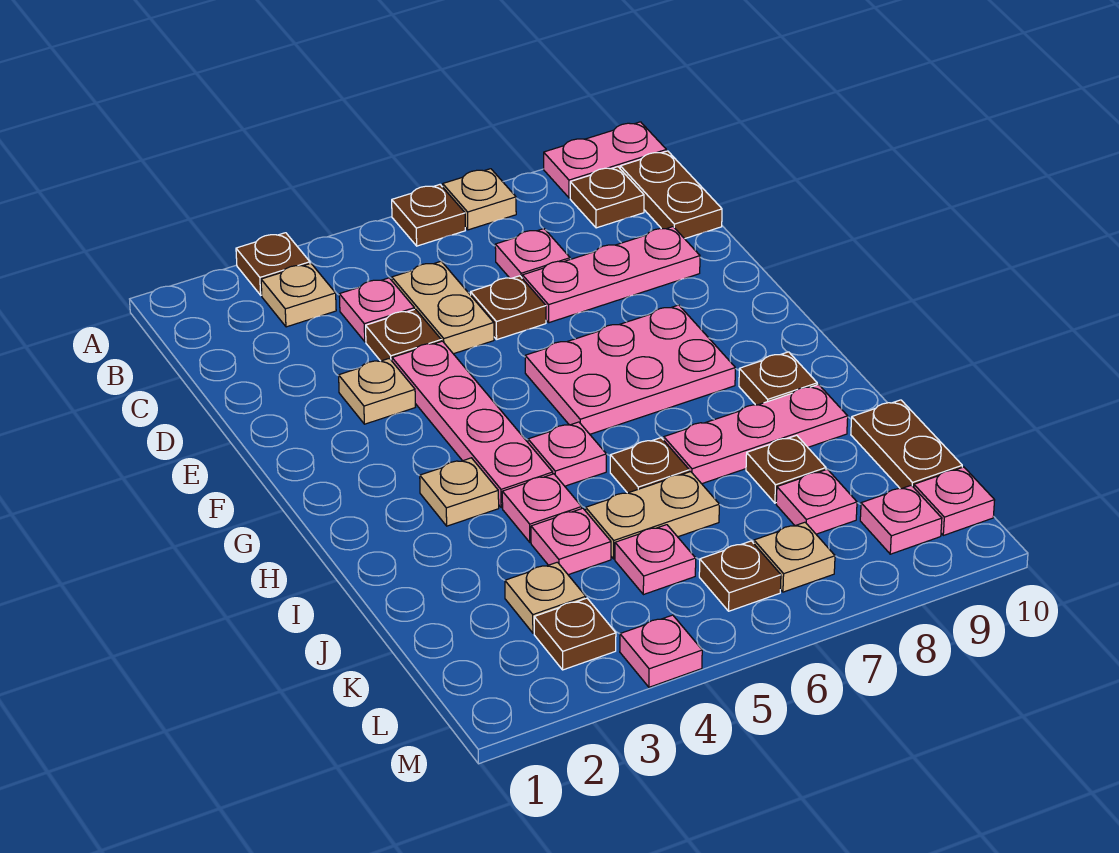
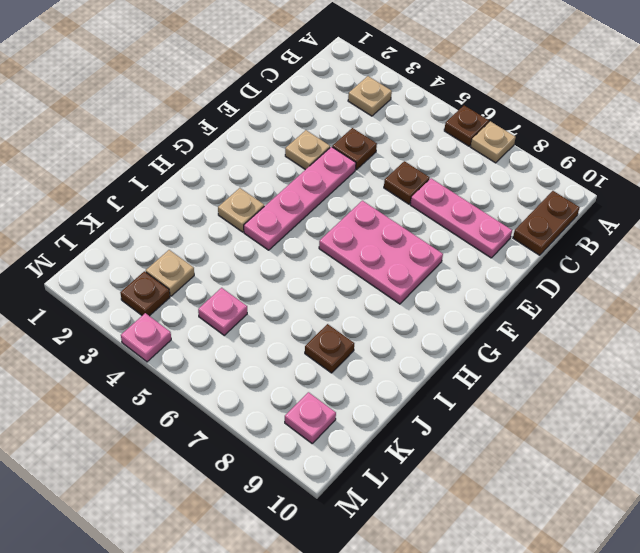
none -> brown 1x1 plate [236,233,310,295]
none -> pink 1x2 plate [544,122,666,198]
none -> brown 1x1 plate [570,167,644,228]
none -> pink 1x1 plate [339,278,414,342]

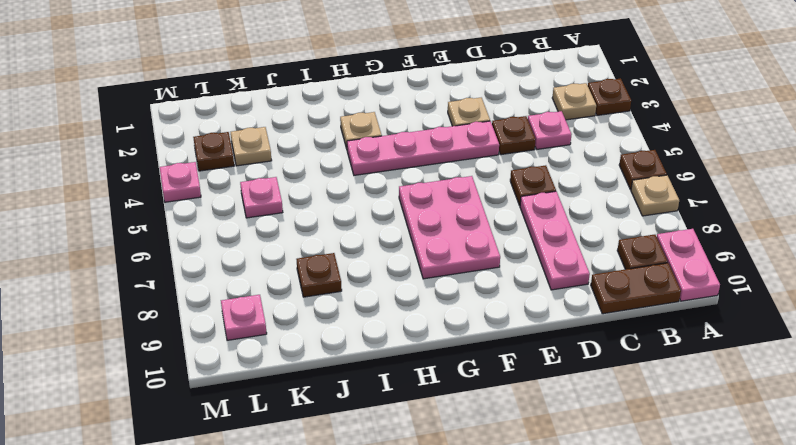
none -> tan 1x2 plate [392,261,494,354]
none -> pink 1x1 plate [495,229,570,278]
none -> pink 1x1 plate [528,422,606,486]
none -> brown 1x1 plate [739,352,817,405]

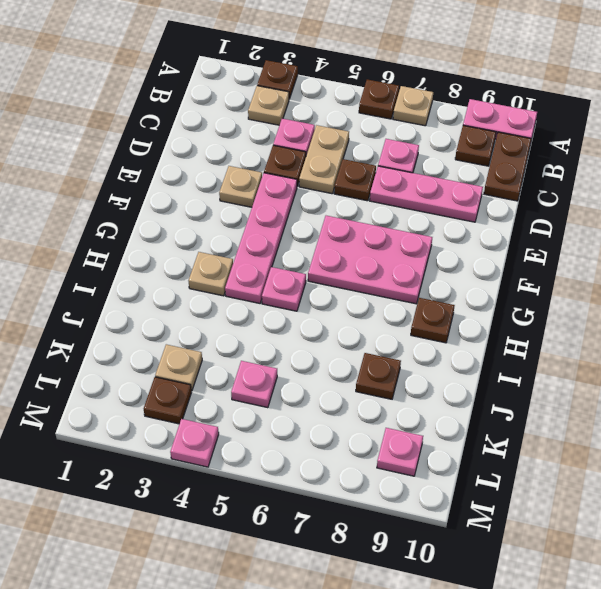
none -> pink 1x1 plate [502,474,582,542]
none -> brown 1x1 plate [610,438,689,493]
none -> pink 1x3 plate [664,385,848,484]
none -> pink 1x1 plate [531,508,611,575]

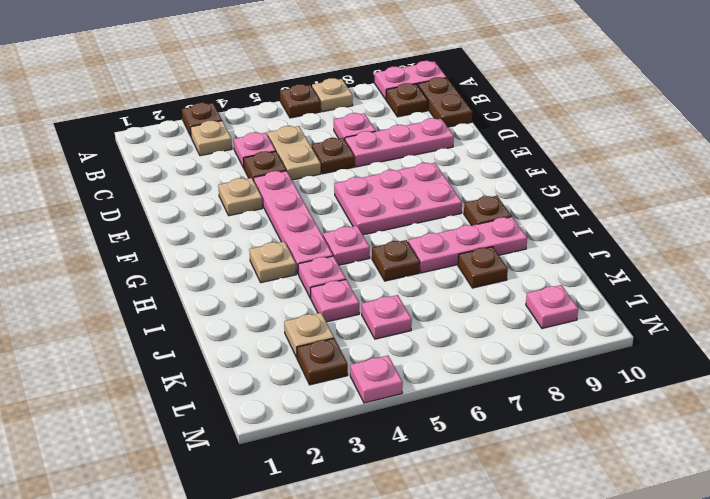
none -> tan 1x2 plate [586,472,719,559]
none -> brown 1x2 plate [851,400,962,489]
none -> pink 1x1 plate [776,469,857,534]
none -> brown 1x1 plate [699,541,781,611]

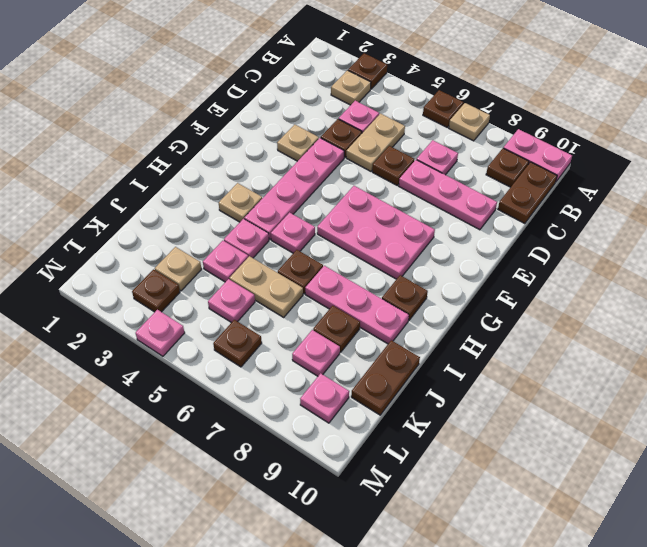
none -> tan 1x1 plate [754,522,835,592]
none -> pink 1x1 plate [914,467,995,535]

